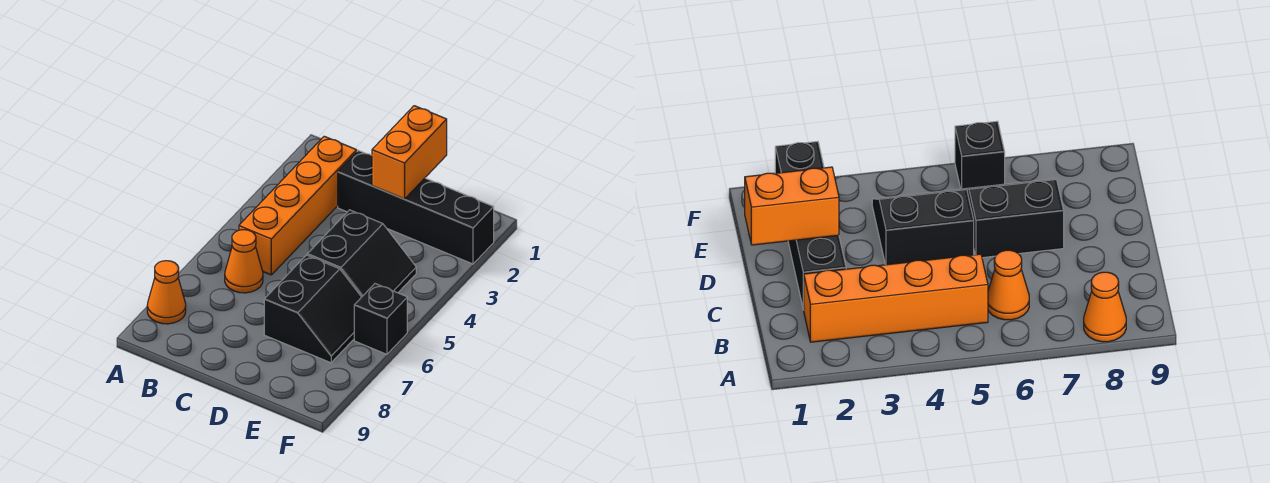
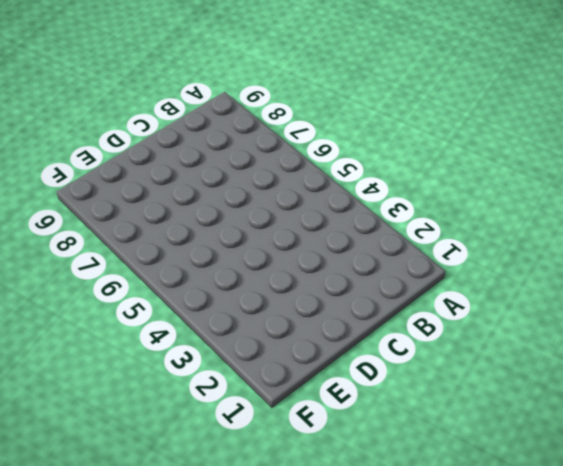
none -> orange 1x1 cone [147,261,186,324]
none -> orange 1x4 brick [239,136,357,275]

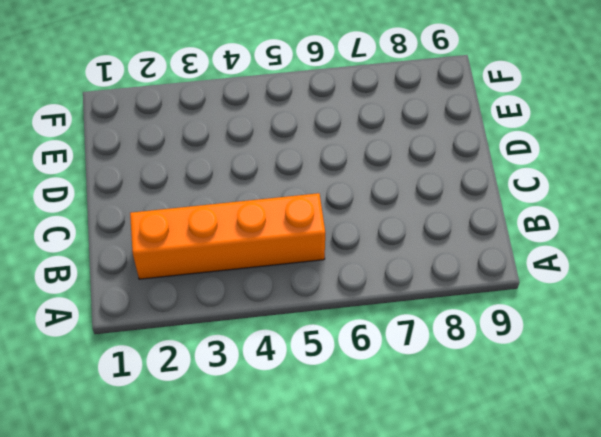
none -> orange 1x1 cone [147,261,186,324]
none -> orange 1x1 cone [225,230,263,293]

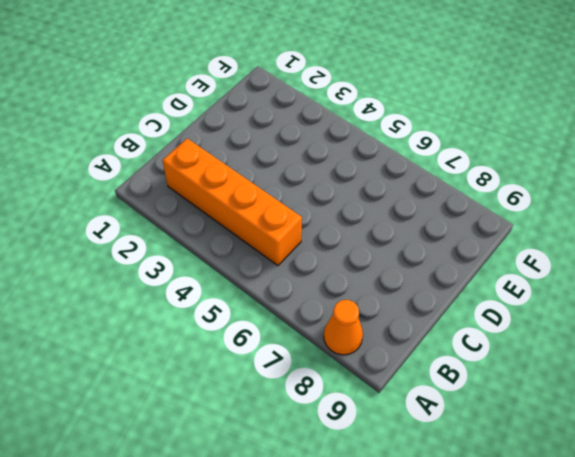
none -> orange 1x1 cone [225,230,263,293]
none -> black 1x4 brick [338,150,494,264]

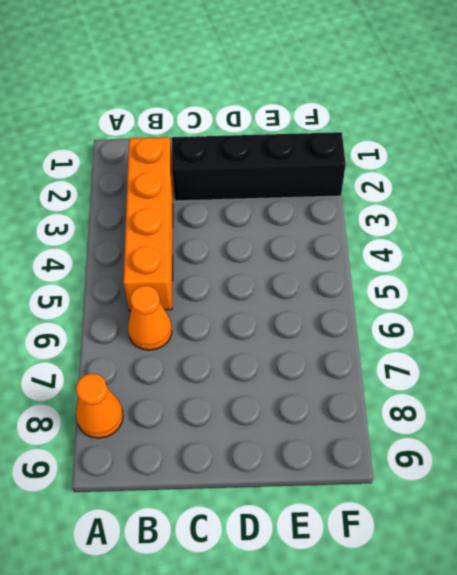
none -> black 2x2 slope [307,210,416,297]
none -> black 2x2 slope [264,255,361,363]

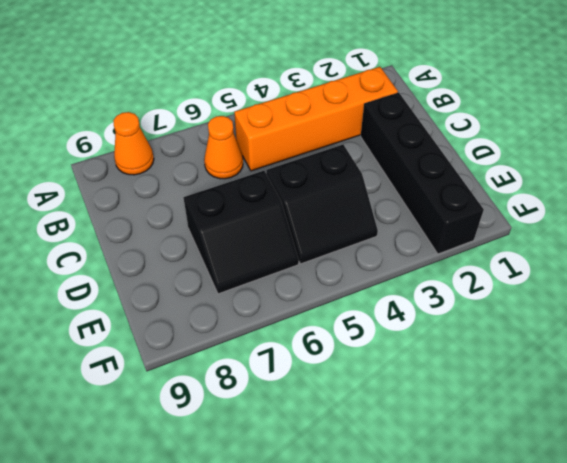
none -> black 1x1 brick [354,284,407,354]
none -> orange 1x2 brick [372,106,447,199]

